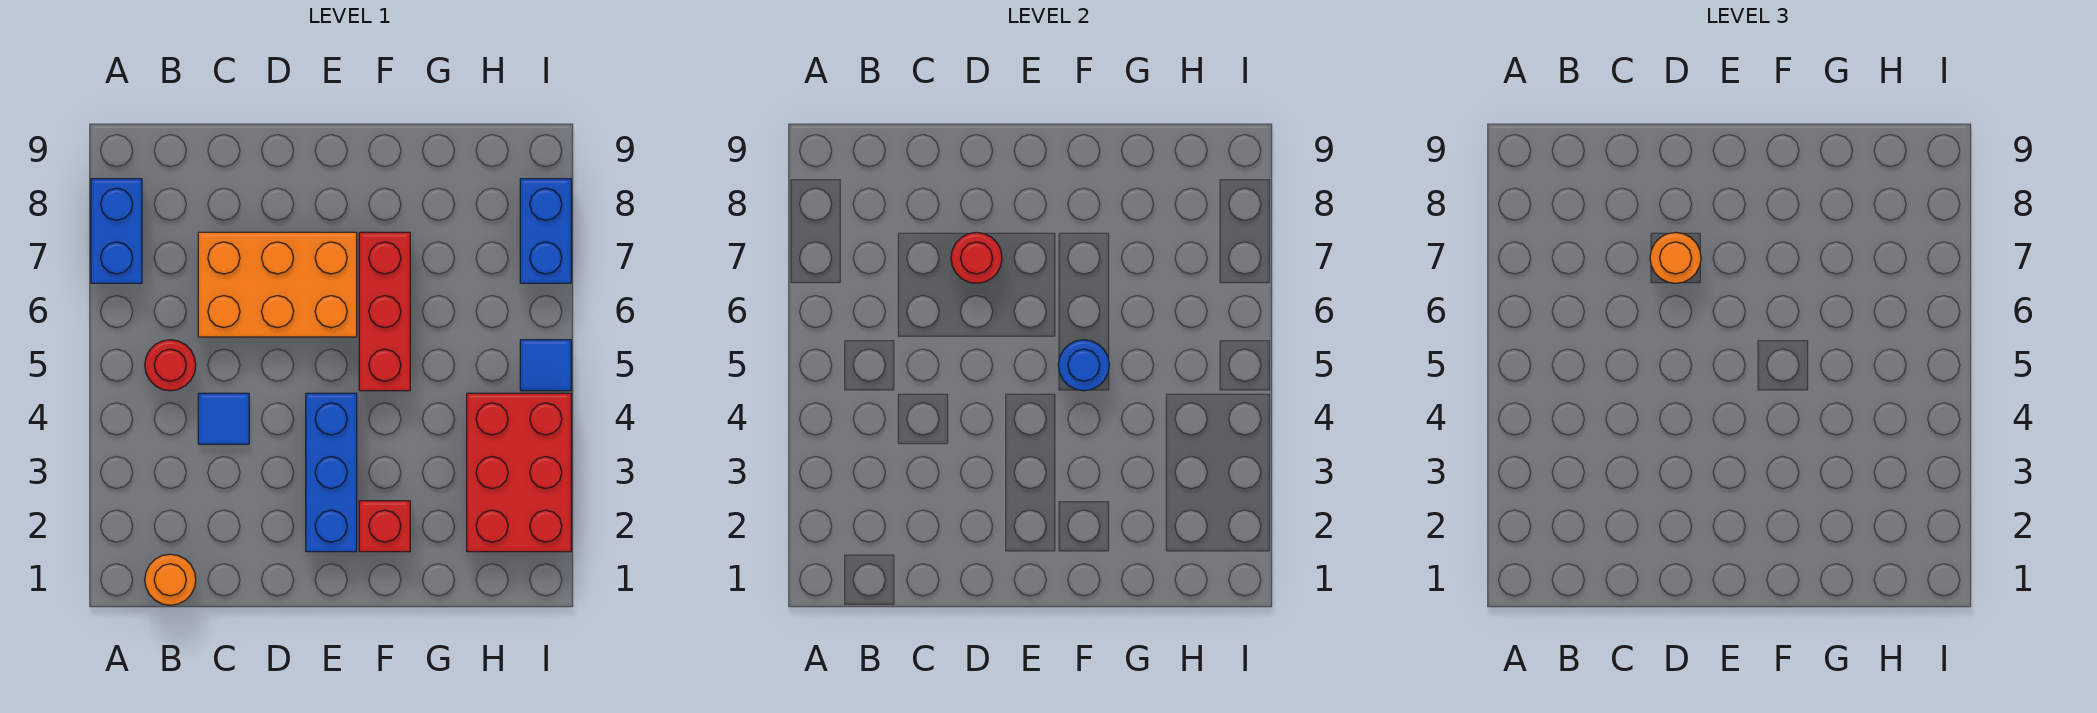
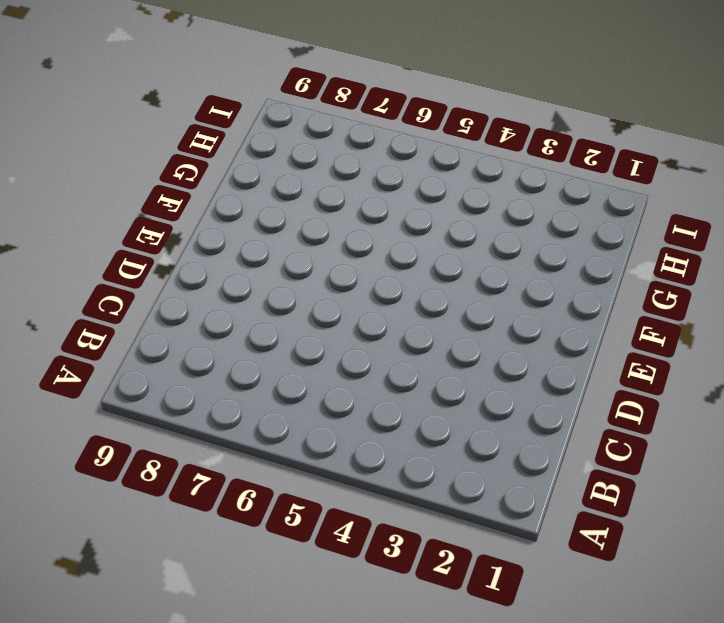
none -> blue 1x2 brick [91,179,142,283]
none -> orange 1x1 round brick [145,554,196,605]
none -> red 1x1 round brick [145,340,196,391]

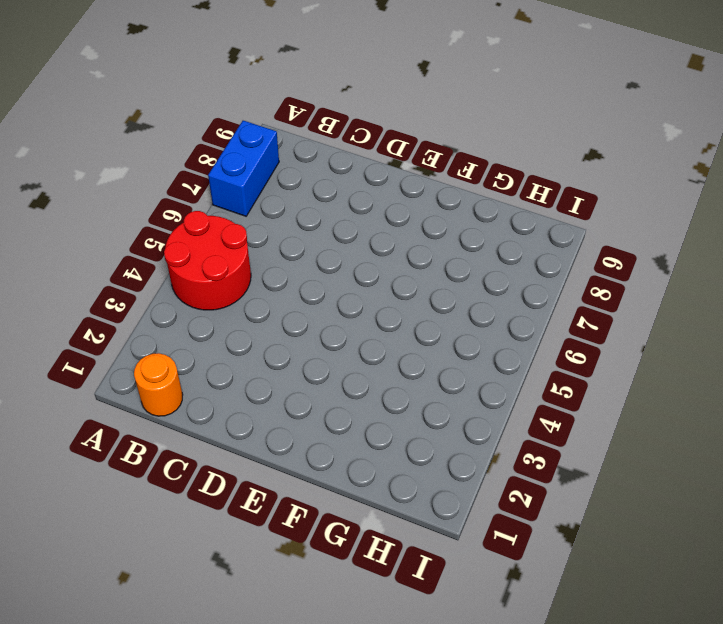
red 2x2 round brick [164,211,251,310] -> red 1x1 round brick [145,340,196,391]
none -> blue 1x1 tile [198,393,249,444]
none -> orange 2x3 brick [198,232,357,337]
none -> blue 1x3 brick [306,393,357,552]

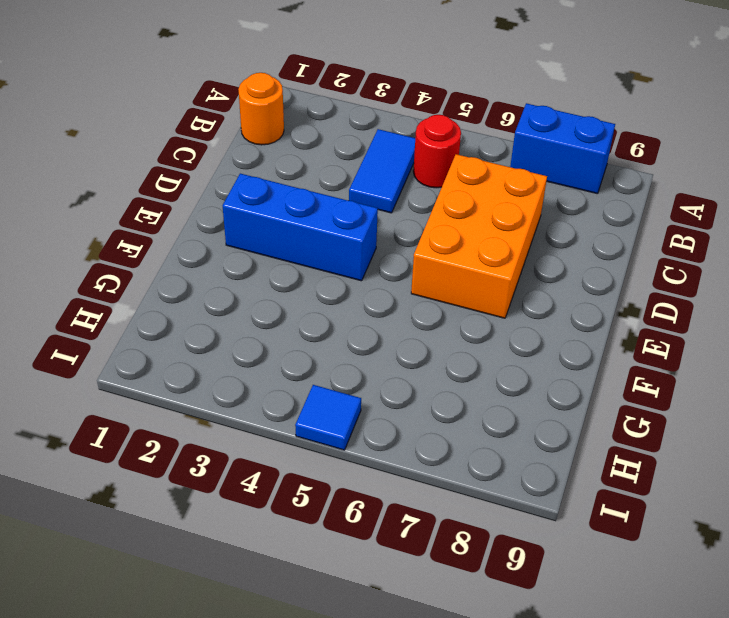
blue 1x2 tile [349,129,415,213] -> blue 1x1 tile [198,393,249,444]
none -> red 1x1 brick [359,501,410,552]
none -> red 1x3 brick [359,232,410,391]
none -> red 2x3 brick [467,393,571,552]

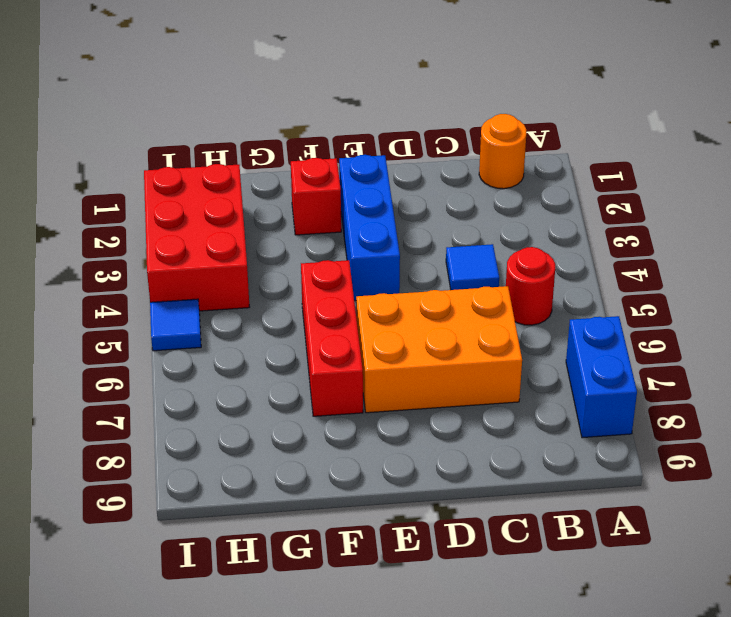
none -> blue 1x2 brick [520,179,571,283]
none -> red 1x1 round brick [951,232,1002,283]
none -> blue 1x1 round brick [1058,340,1109,391]

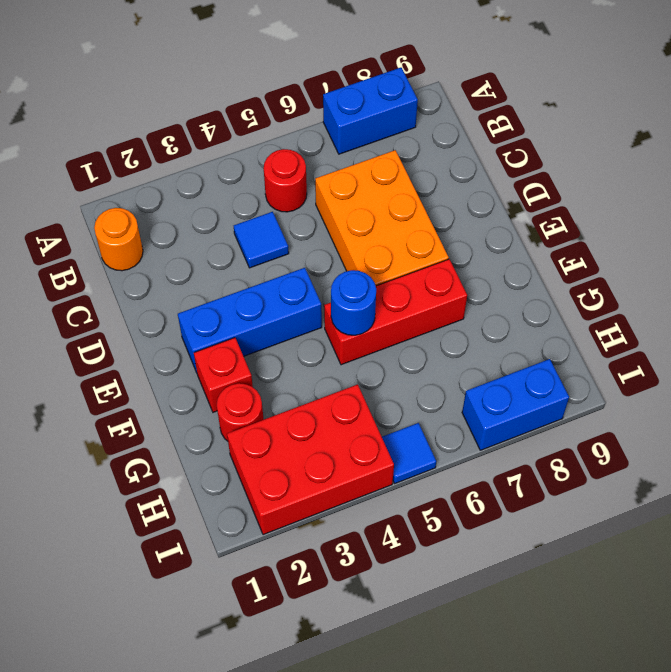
red 1x1 round brick [217,383,264,441] -> red 1x1 round brick moved to [951,232,1002,283]
none -> orange 1x1 round brick [1650,232,1701,283]

